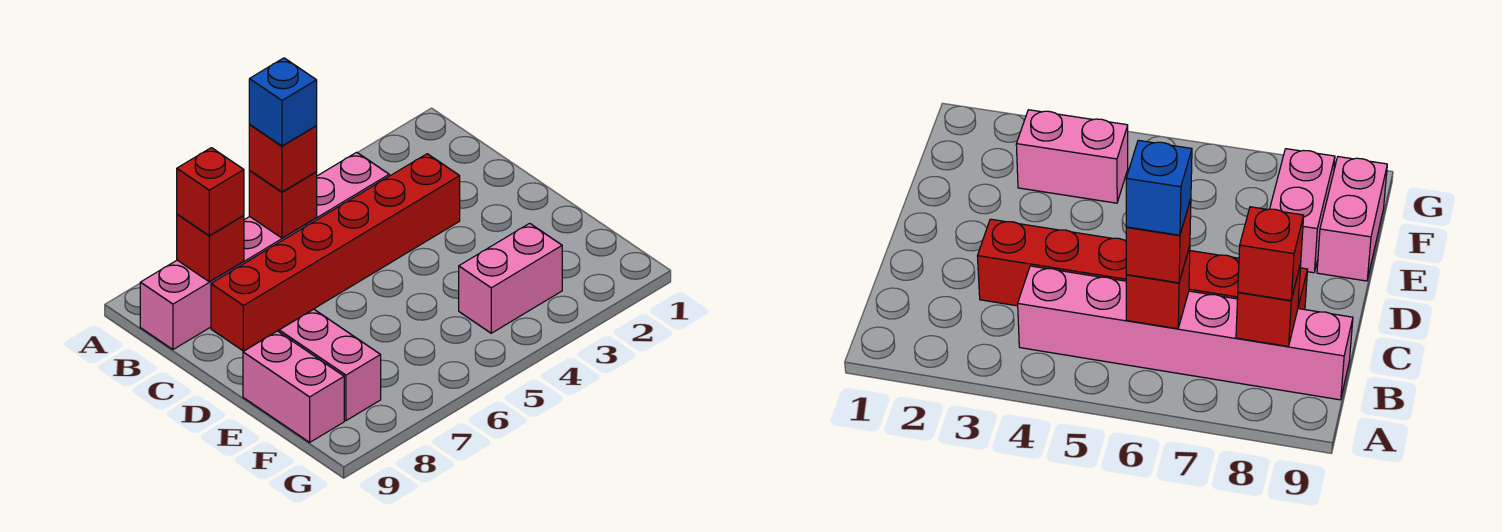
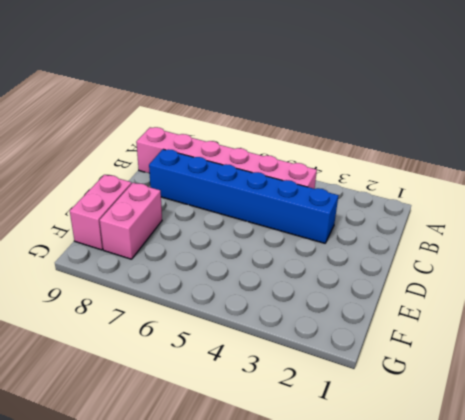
blue 1x6 brick [149,149,339,243] -> red 1x6 brick [211,154,460,351]
none -> pink 1x2 brick [459,223,562,333]
none -> red 1x1 brick [249,171,317,238]

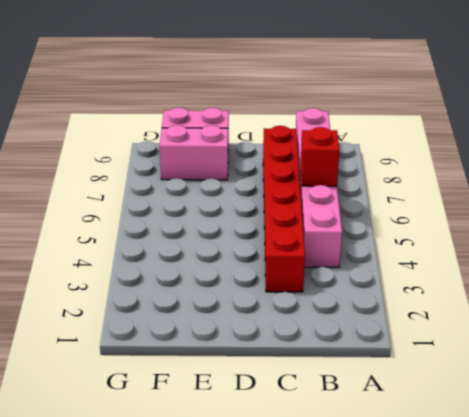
none -> pink 1x2 brick [459,223,562,333]
none -> red 1x1 brick [177,214,244,282]

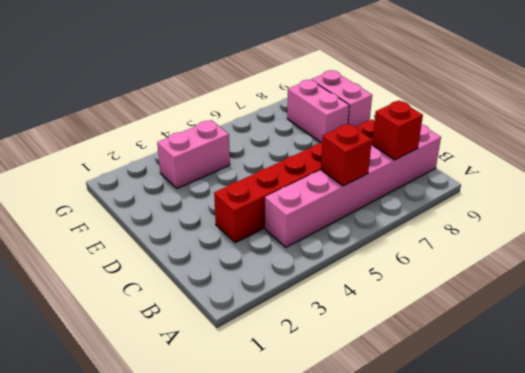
none -> red 1x1 brick [249,125,317,192]
none -> red 1x1 brick [177,148,244,236]

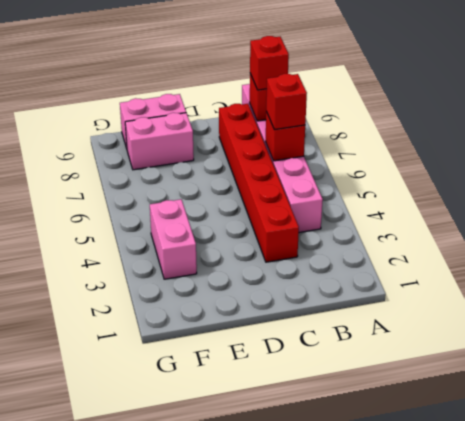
none -> blue 1x1 brick [249,58,317,146]

